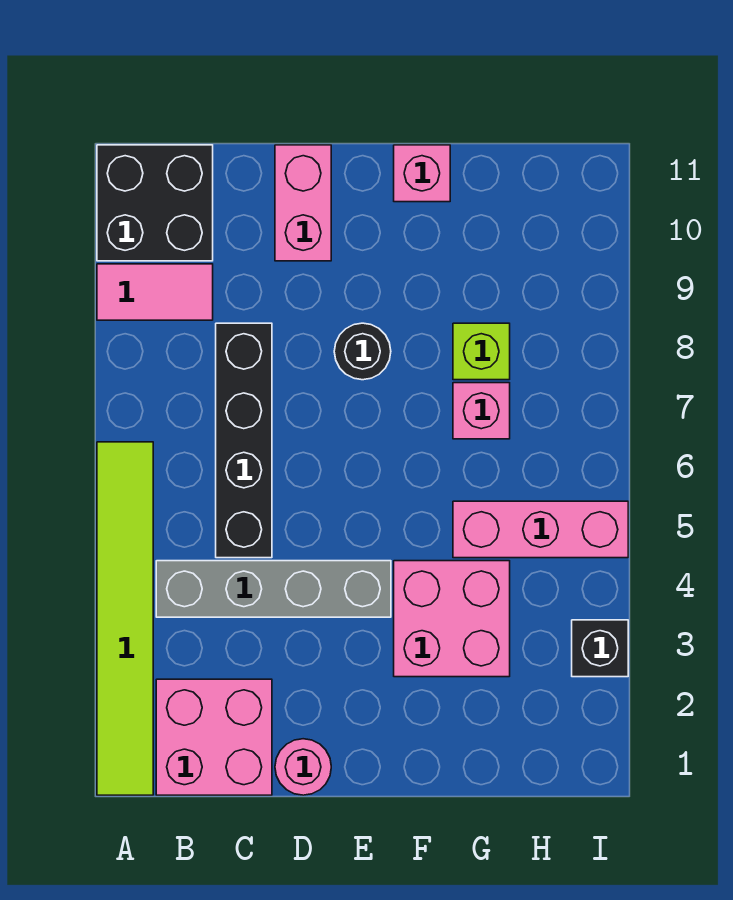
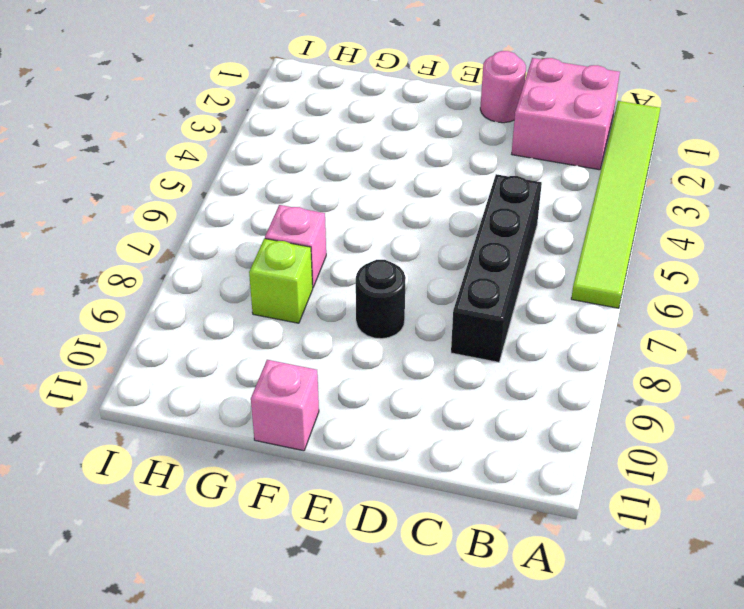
none -> pink 1x2 tile [97,264,213,320]
none -> black 2x2 brick [97,145,213,261]
none -> grey 1x4 brick [156,561,391,617]

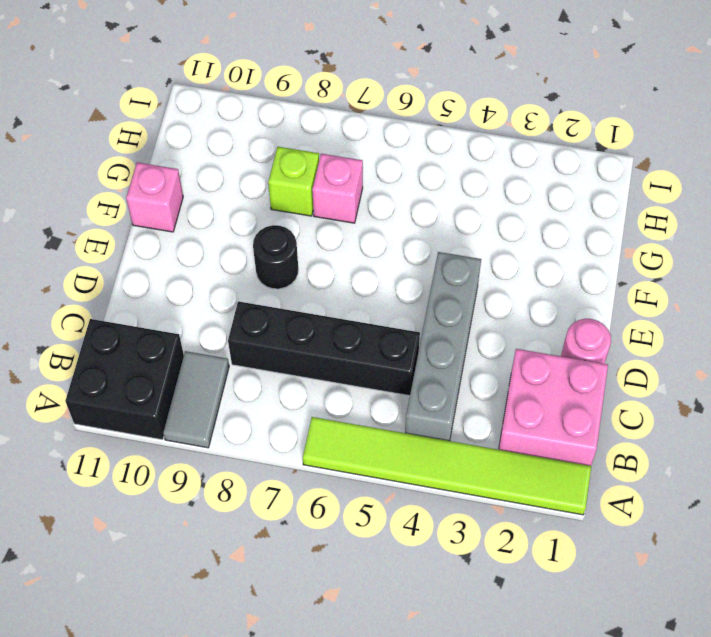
grey 1x2 tile [163,351,229,448] -> pink 1x2 tile [97,264,213,320]
none -> pink 1x2 brick [275,145,331,261]
none -> pink 2x2 brick [394,561,510,677]
none -> pink 1x3 brick [453,501,628,558]

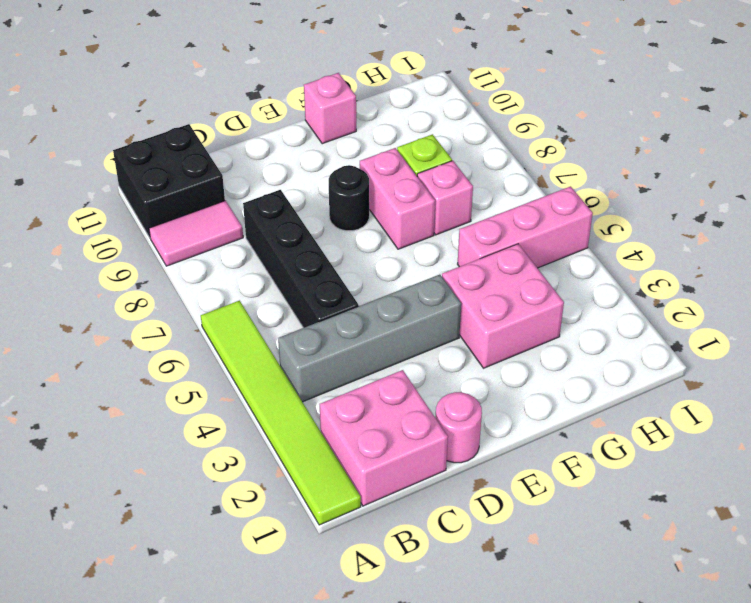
pink 1x2 brick [360,148,435,249] -> pink 1x2 brick moved to [275,145,331,261]
none -> black 1x1 brick [572,620,628,677]

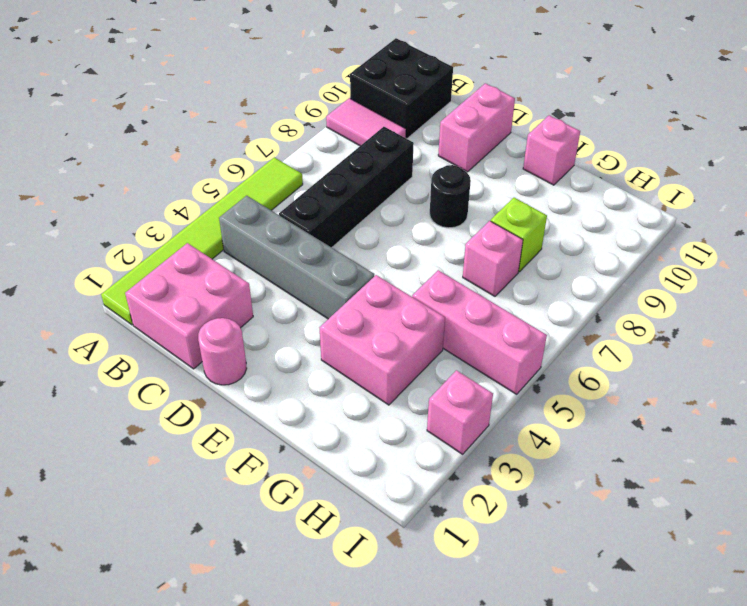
pink 1x1 brick [427,370,493,454] -> black 1x1 brick [572,620,628,677]

